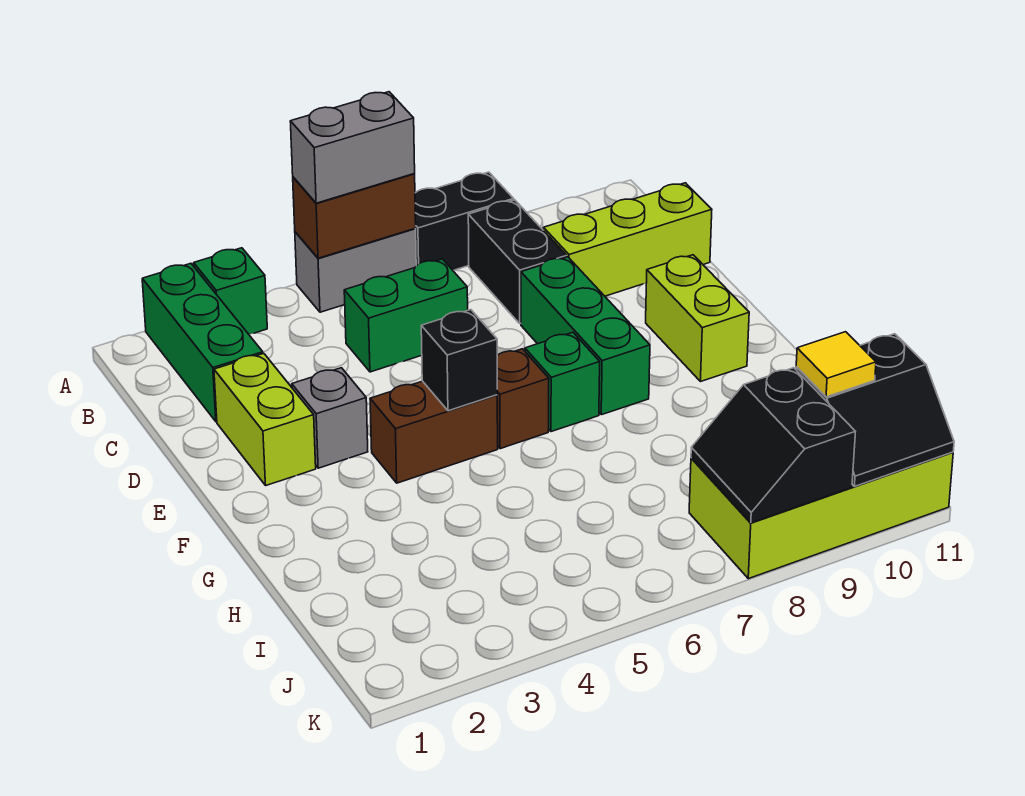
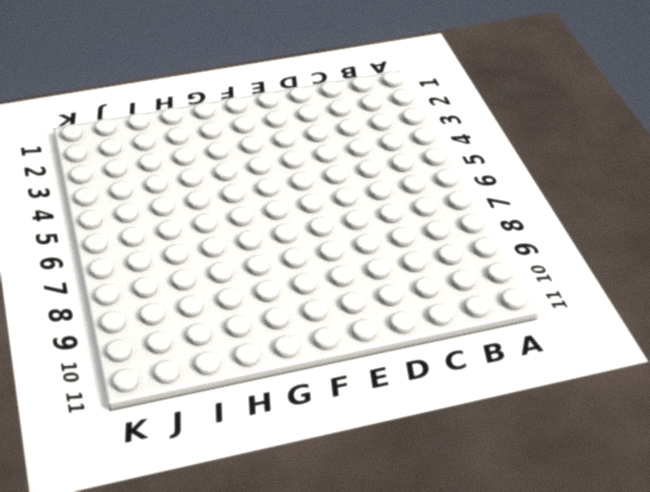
none -> green 1x3 brick [142,263,263,422]
none -> green 1x1 brick [194,248,267,334]
none -> grey 1x2 brick [295,229,416,312]

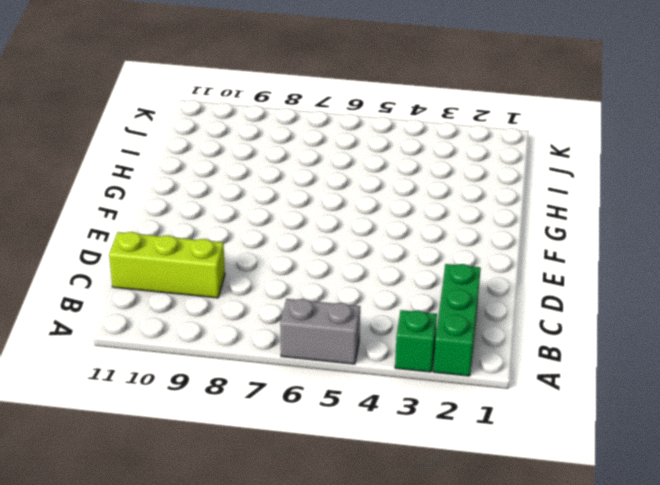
none -> black 1x2 brick [415,172,514,270]
none -> black 1x2 brick [468,200,567,324]
none -> green 1x2 brick [344,259,468,372]

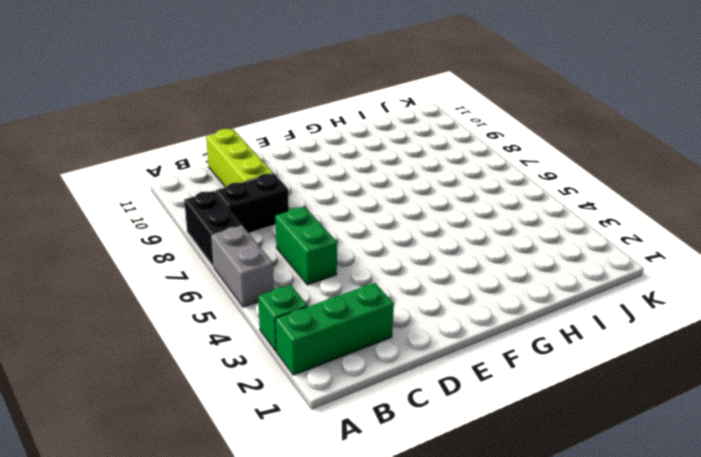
none -> lime 1x2 brick [214,353,316,485]
none -> green 1x3 brick [521,257,650,415]
none -> grey 1x1 brick [292,368,368,468]

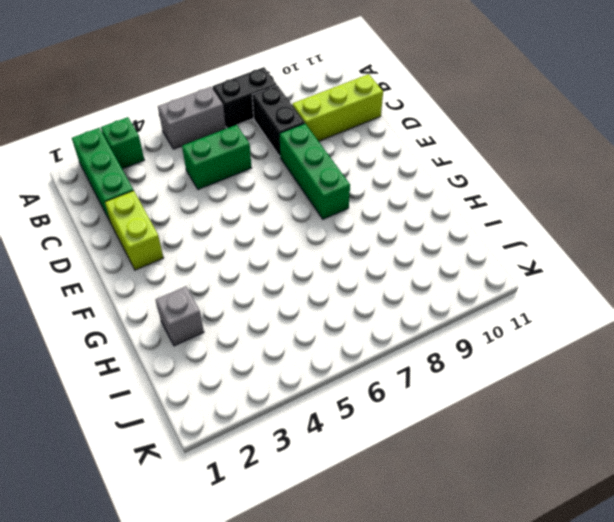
grey 1x1 brick [156,286,204,346] -> grey 1x1 brick moved to [292,368,368,468]
none -> lime 1x2 brick [646,255,749,382]
none -> brown 1x2 brick [370,381,498,483]
none -> brown 1x1 brick [497,349,549,449]

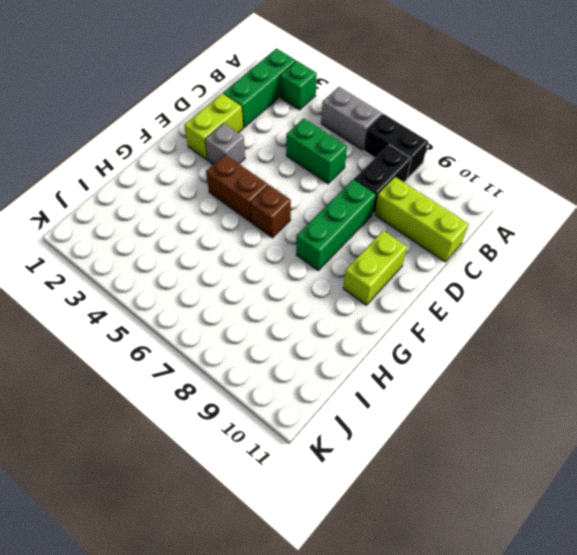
none -> green 1x1 brick [525,332,600,432]
none -> lime 2x4 brick [689,452,953,579]
none -> brown 1x2 brick [293,174,416,258]

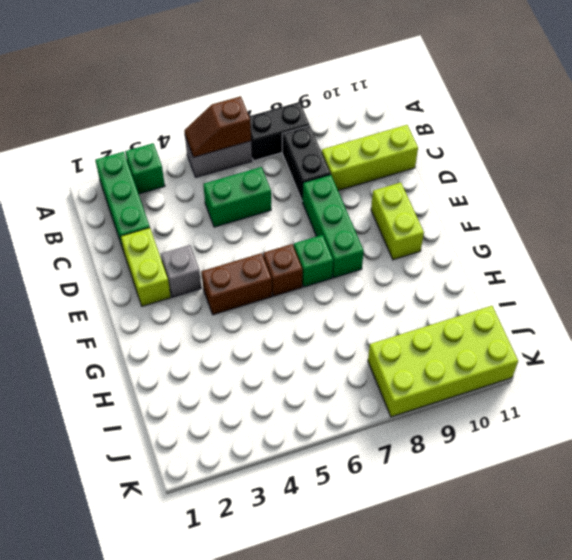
brown 1x2 slope [184,96,251,157] -> brown 1x2 brick [293,174,416,258]
none -> black 1x1 brick [421,310,497,411]
none -> black 2x2 slope [691,368,856,523]
none -> black 2x2 slope [796,334,954,487]

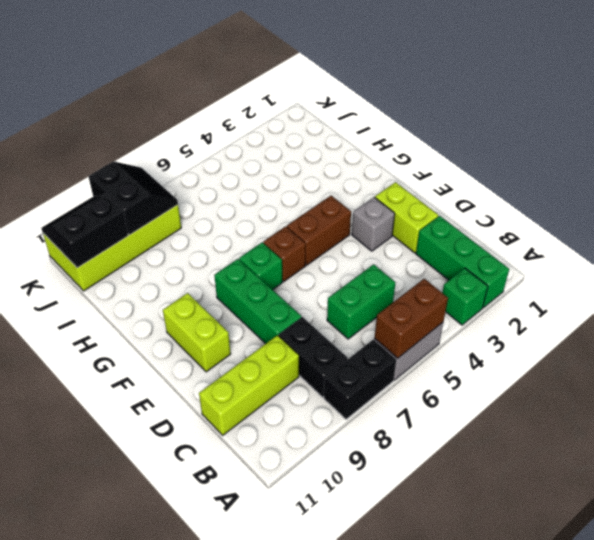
none -> black 1x1 brick [421,310,497,411]
none -> grey 1x2 brick [290,92,415,203]
none -> yellow 1x1 tile [796,332,876,397]

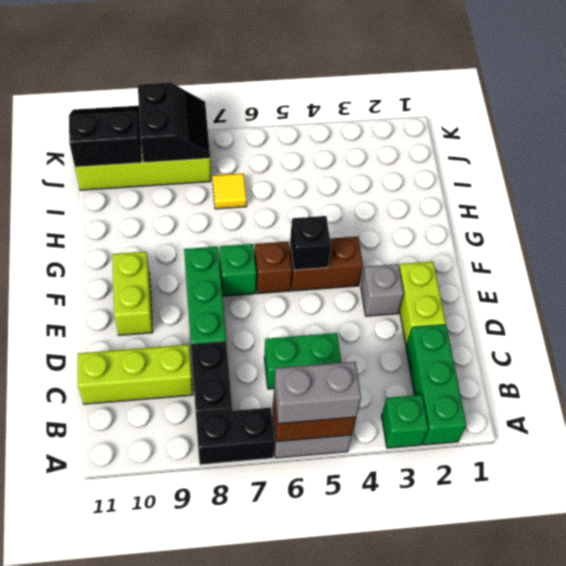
yellow 1x1 tile [212,173,247,209] -> yellow 1x1 tile moved to [796,332,876,397]

